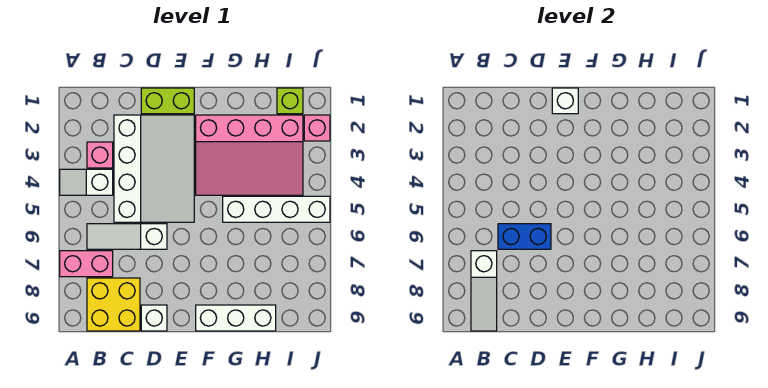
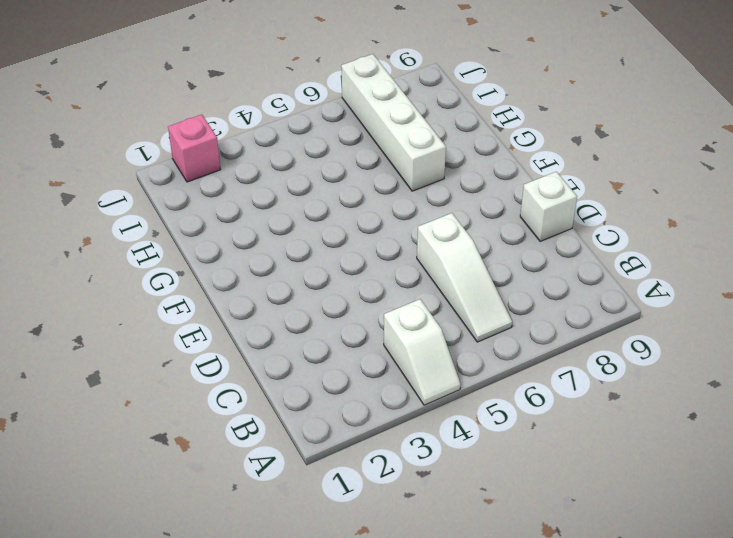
white 1x4 brick [341,54,446,191] -> white 1x4 brick moved to [223,196,330,222]
none -> pink 1x2 brick [60,251,113,277]
none -> pink 1x1 brick [87,142,113,168]
none -> yellow 2x2 brick [87,278,140,331]

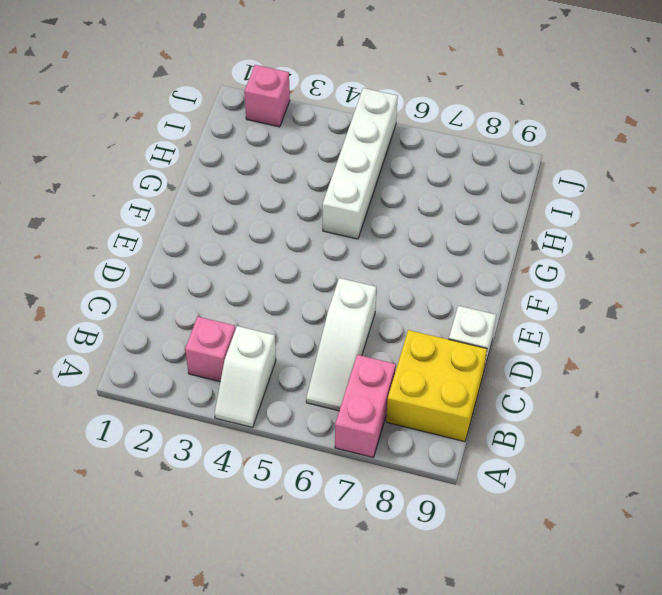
none -> white 3x4 slope [114,115,194,222]
none -> lime 1x2 brick [141,88,194,114]
none -> pink 3x4 slope [196,115,303,195]

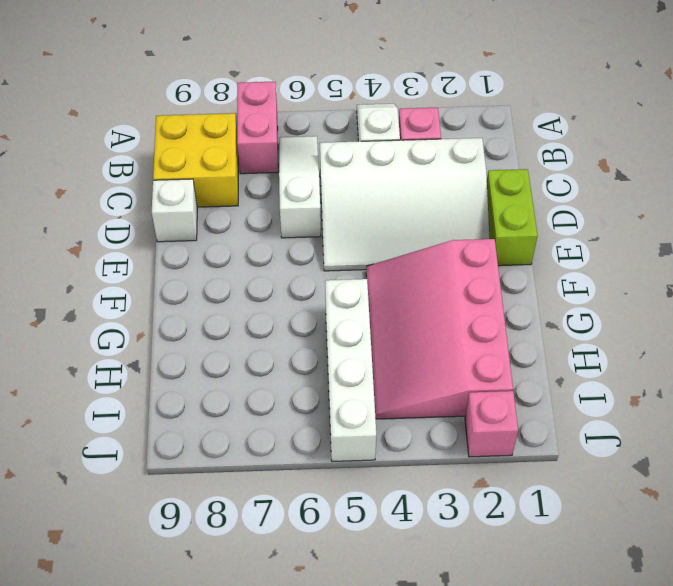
none -> white 1x3 brick [196,305,276,331]
none -> lime 1x1 brick [277,88,303,114]
none -> white 1x3 slope [471,251,497,331]

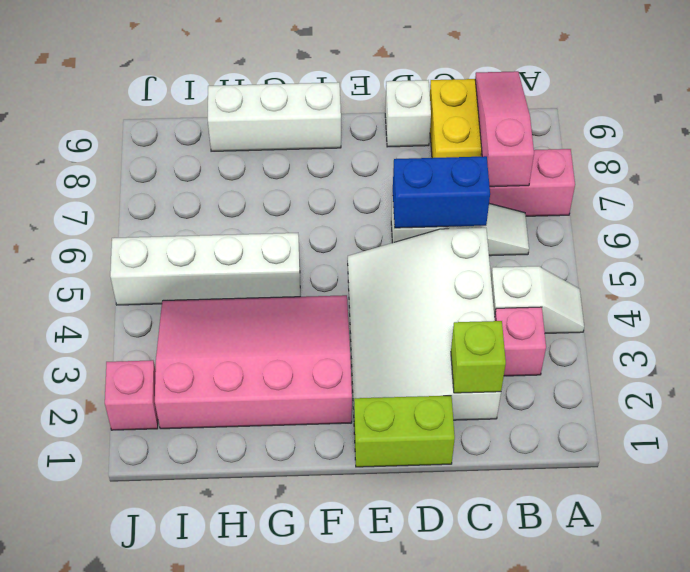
pink 1x3 slope [475,71,534,187] -> white 1x3 slope [471,251,497,331]
lime 1x1 brick [451,321,506,393] -> lime 1x1 brick moved to [277,88,303,114]
none -> white 1x1 brick [552,88,578,114]

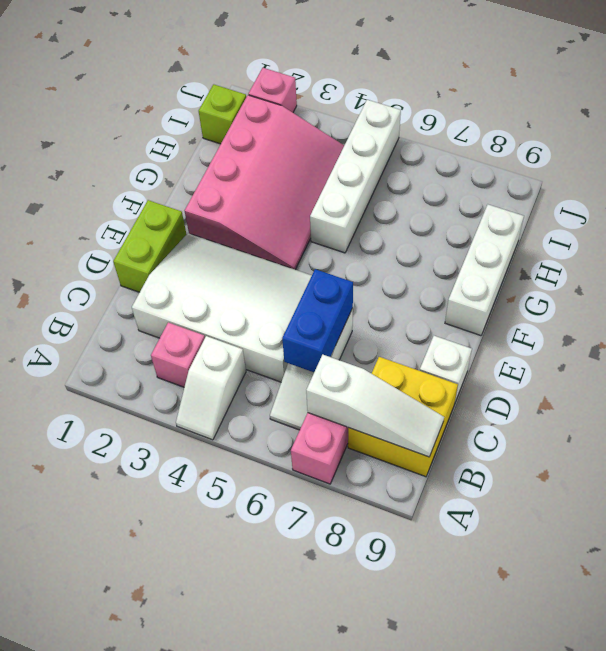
none -> white 1x1 brick [552,88,578,114]

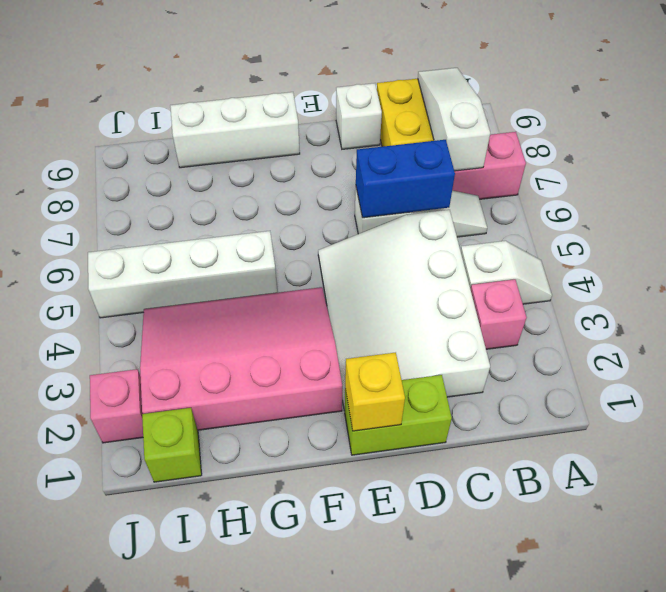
yellow 1x1 brick [345,352,405,431] -> white 1x1 brick [552,88,578,114]

